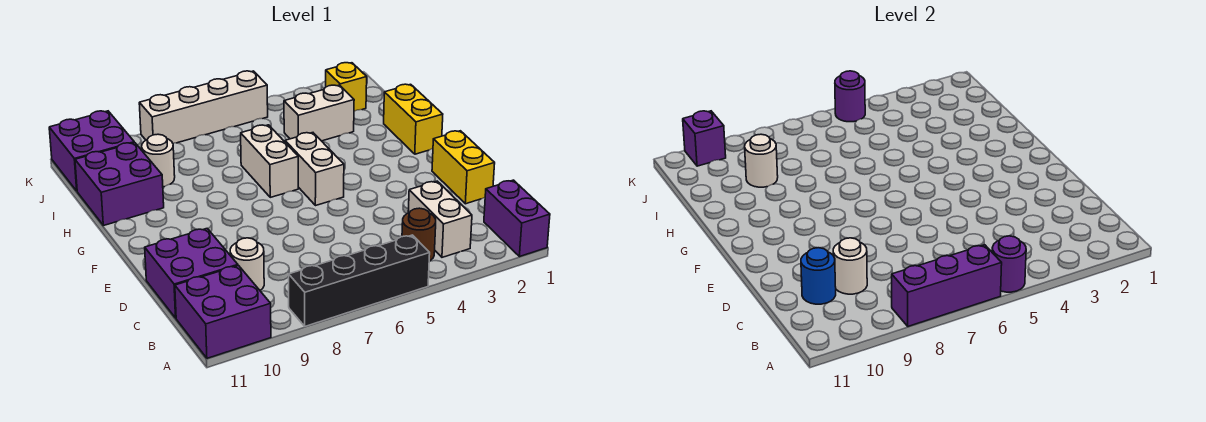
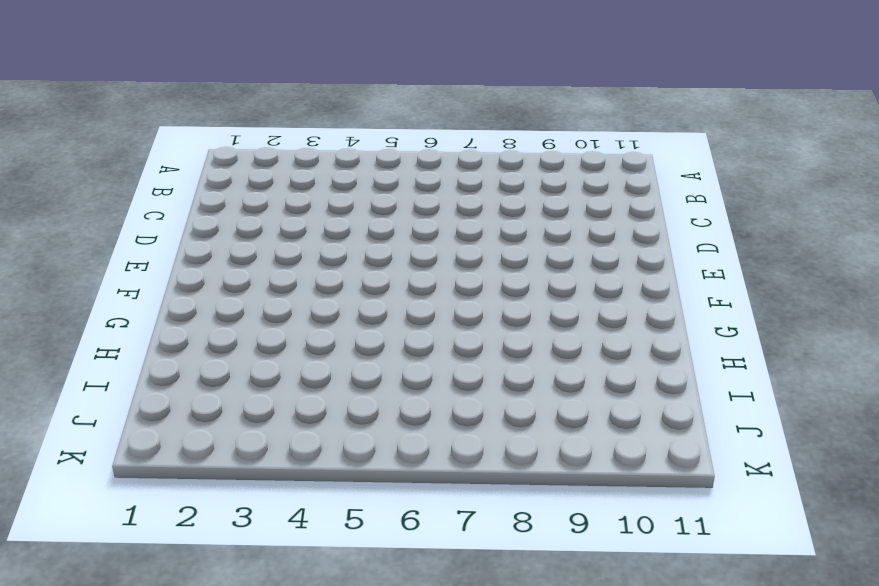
none -> purple 1x2 brick [484,180,550,257]
none -> black 1x4 brick [289,235,430,326]
none -> purple 2x2 brick [175,266,271,358]

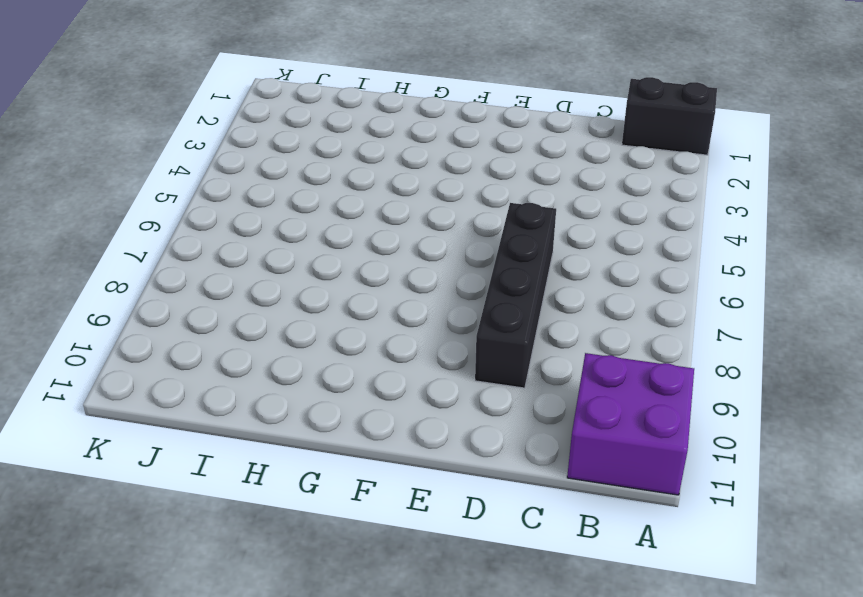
black 1x2 brick [622,77,717,155] -> purple 1x2 brick [484,180,550,257]
black 1x4 brick [475,203,556,388] -> black 1x4 brick moved to [289,235,430,326]
none -> white 1x2 brick [408,181,472,257]
none -> brown 1x1 round brick [402,208,436,261]
none -> white 1x1 round brick [230,238,264,290]

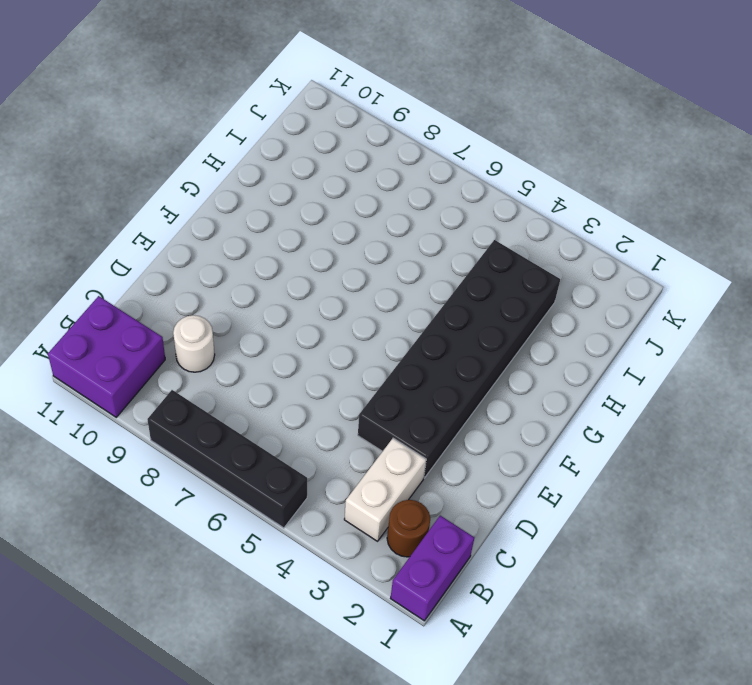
brown 1x1 round brick [387,500,430,557] -> brown 1x1 round brick moved to [402,208,436,261]
black 2x6 brick [358,240,560,478] -> white 1x2 brick [284,85,354,141]
none -> purple 2x2 brick [145,229,238,318]
none -> yellow 1x2 brick [432,131,495,204]
none -> white 1x2 brick [285,133,344,206]

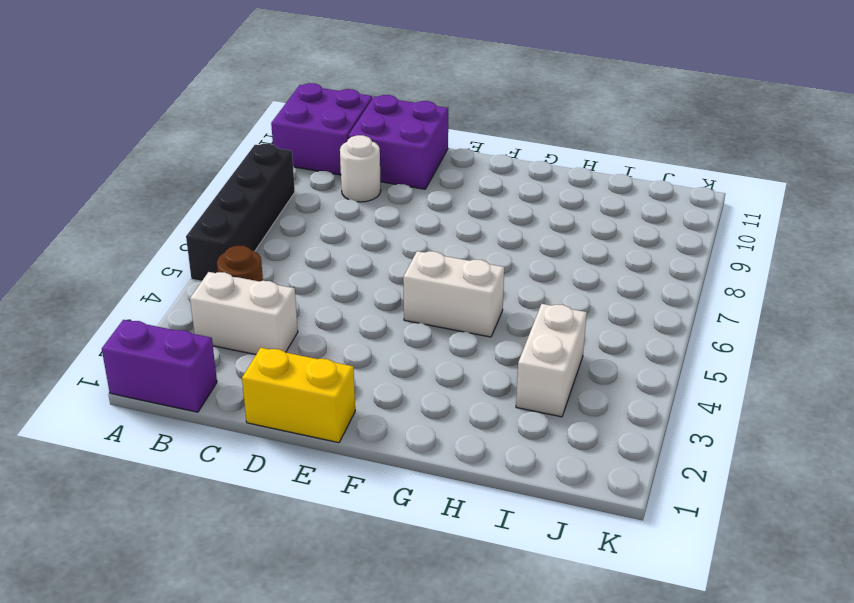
none -> yellow 1x2 brick [384,84,443,154]
none -> white 1x2 brick [241,125,298,197]
none -> purple 2x2 brick [75,143,164,226]

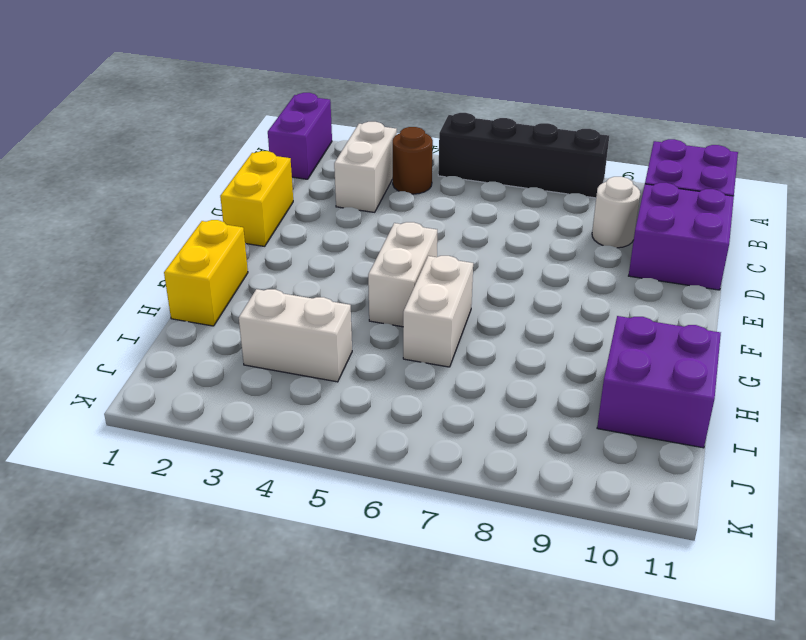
none -> white 1x1 round brick [142,134,175,187]
none -> yellow 1x1 brick [326,63,367,111]
none -> purple 2x2 brick [49,111,134,191]

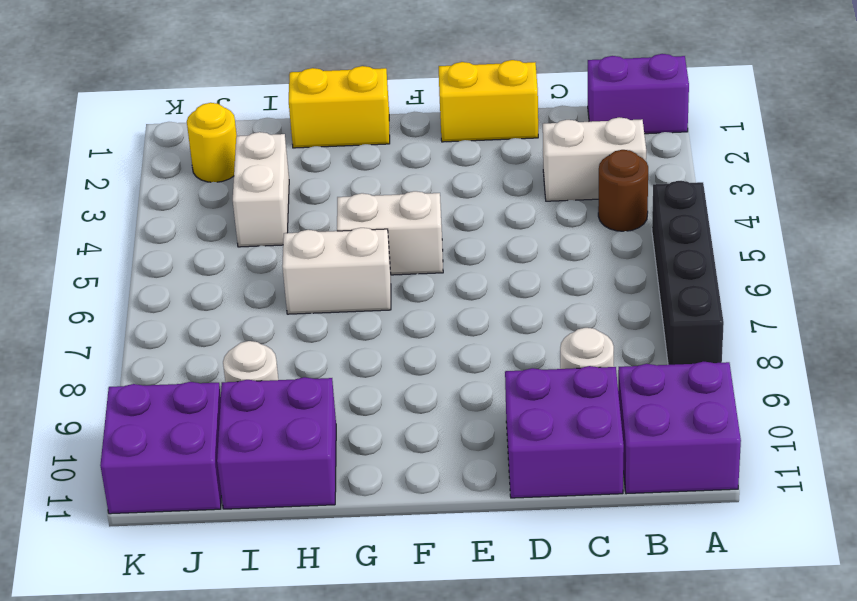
yellow 1x1 round brick [187,103,237,182] -> yellow 1x1 brick [326,63,367,111]
none -> white 1x4 brick [139,71,268,143]
none -> purple 1x1 round brick [992,236,1026,292]
none -> purple 1x3 brick [892,245,1002,326]

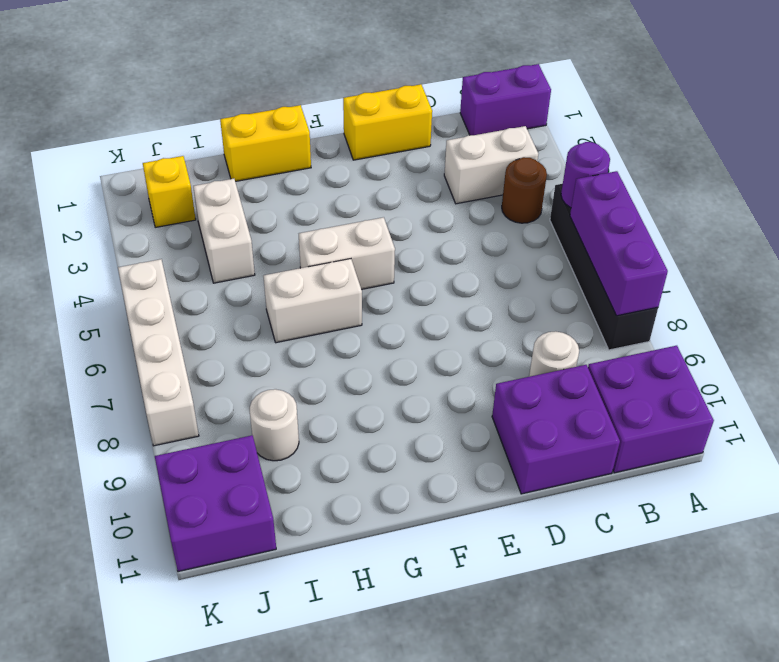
none -> purple 2x2 brick [75,143,164,226]
none -> white 1x1 round brick [833,238,867,294]
none -> blue 1x1 round brick [801,248,836,304]

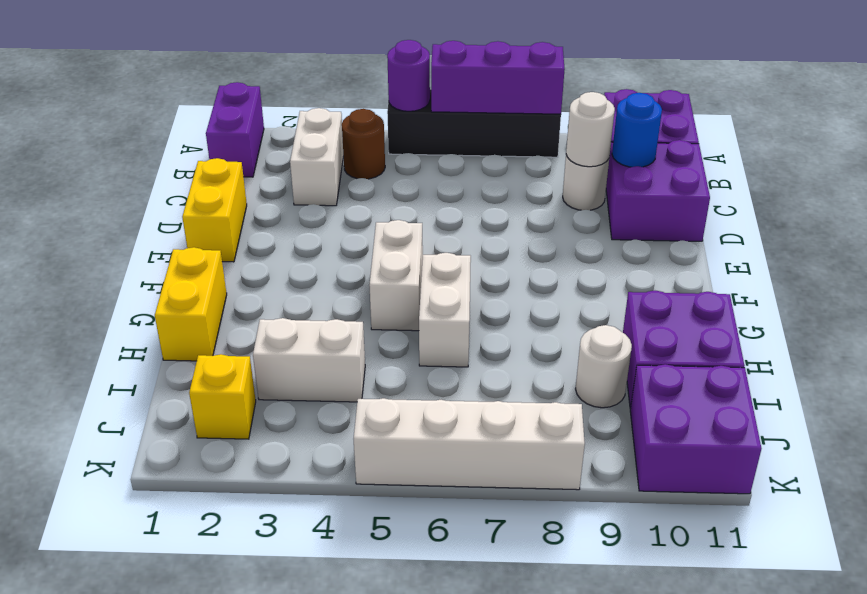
none -> white 1x1 round brick [745,134,778,187]
none -> purple 1x1 round brick [835,71,865,122]
none -> purple 1x1 brick [683,111,726,166]

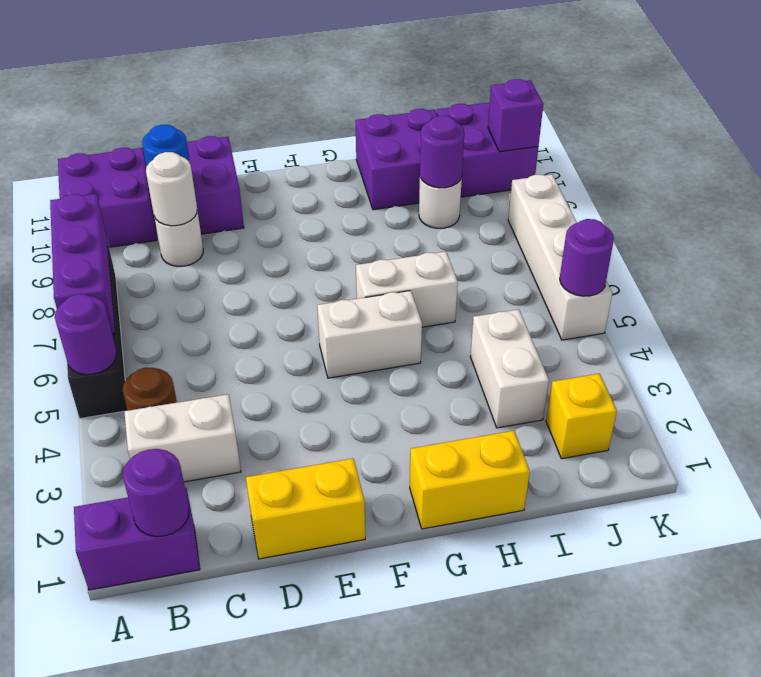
purple 1x1 round brick [123,449,189,537] -> none
purple 1x1 round brick [420,116,464,188] -> white 1x1 round brick [745,134,778,187]

